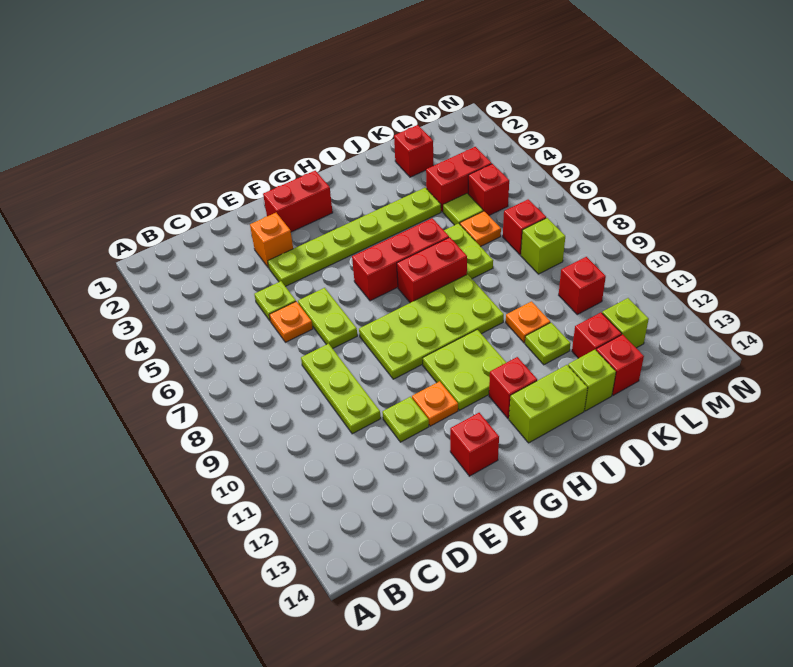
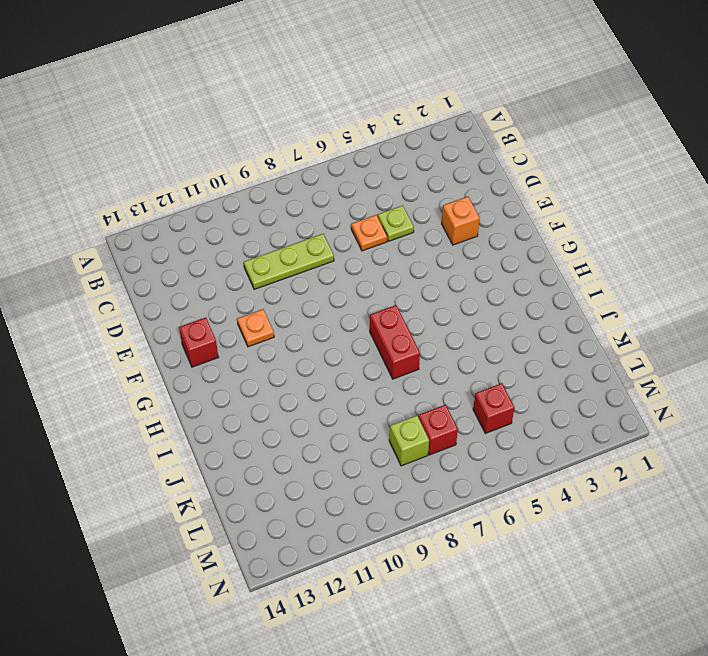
none -> lime 1x6 plate [268,188,441,287]
none -> lime 1x2 plate [298,288,357,349]
none -> lime 1x1 plate [382,397,429,442]
none -> red 1x2 brick [263,171,333,232]

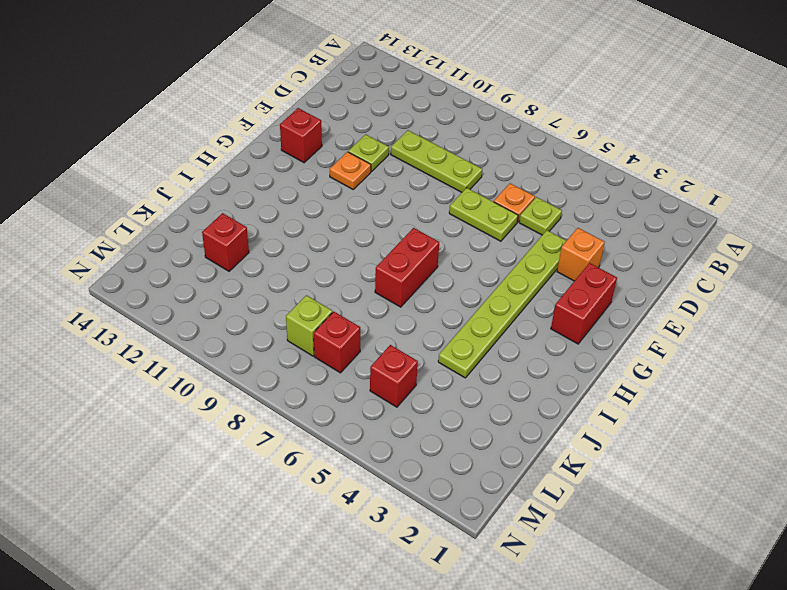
none -> lime 2x4 plate [359,274,504,379]
none -> red 1x3 brick [352,218,449,301]
none -> lime 2x2 plate [423,330,506,410]
none -> red 1x1 brick [489,357,537,418]

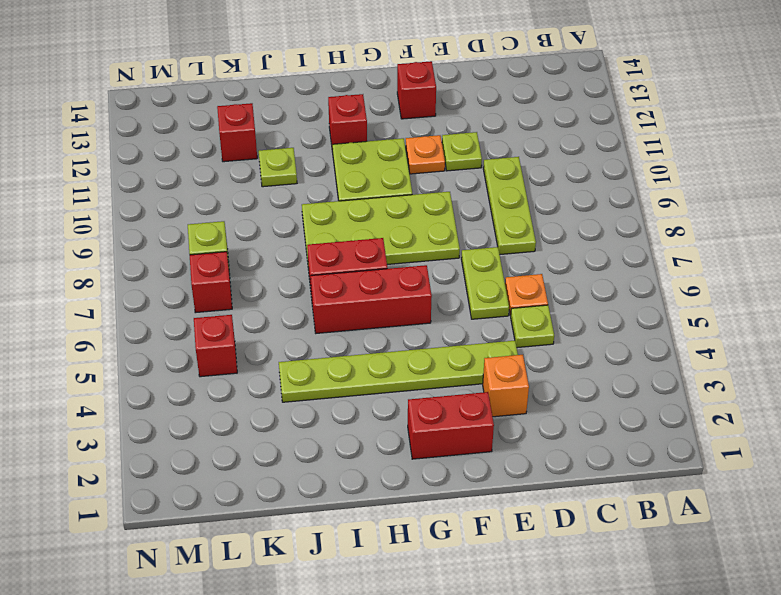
none -> lime 1x2 brick [509,365,588,443]
none -> lime 1x2 plate [444,223,493,279]
none -> orange 1x1 plate [506,301,550,343]
none -> lime 1x1 brick [568,350,616,411]

